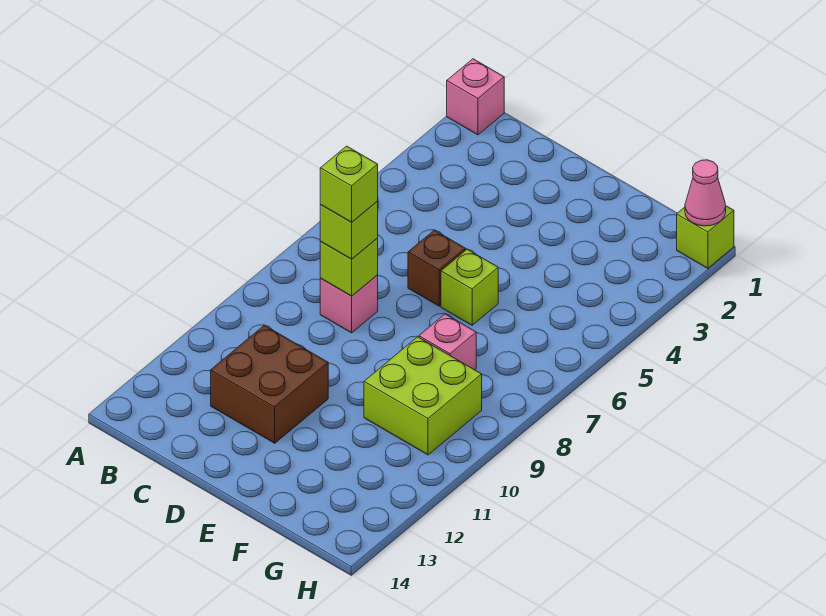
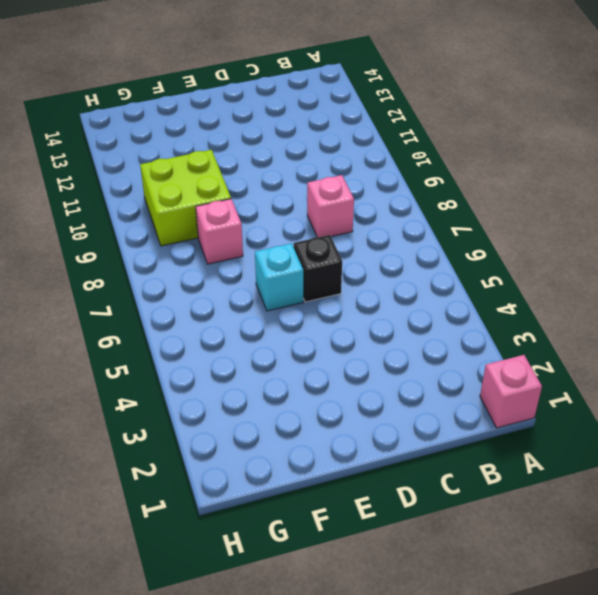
black 1x1 brick [294,235,342,302] -> brown 1x1 brick [408,230,466,306]
cyan 1x1 brick [255,243,303,311] -> lime 1x1 brick [441,249,498,325]
none -> brown 2x2 brick [211,325,328,443]
none -> lime 1x1 brick [677,206,734,268]
none -> lime 1x1 brick [320,238,378,296]

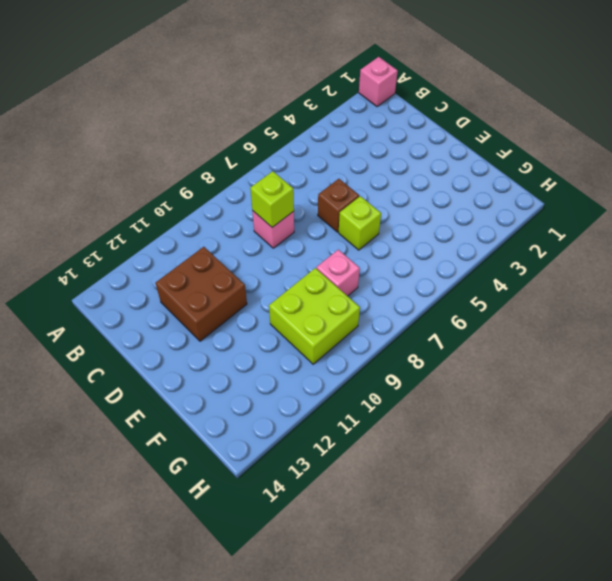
none -> lime 1x1 brick [677,206,734,268]
none -> pink 1x1 cone [685,160,726,226]
none -> lime 1x1 brick [320,201,378,259]

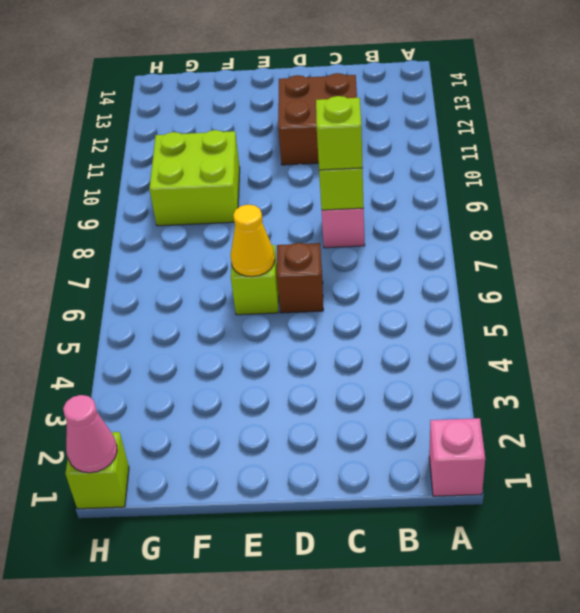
yellow 1x1 cone [231,205,275,277] -> none
none -> pink 1x1 brick [419,314,476,370]
none -> lime 1x1 brick [320,146,378,222]

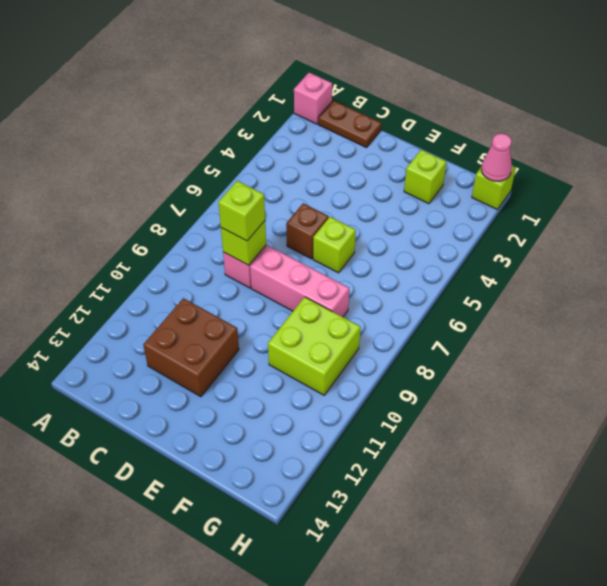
brown 1x2 plate [318,100,381,148] -> none
pink 1x3 brick [250,246,349,317] -> pink 1x1 brick [419,314,476,370]
lime 1x1 brick [404,150,447,204] -> lime 1x1 brick moved to [320,146,378,222]

